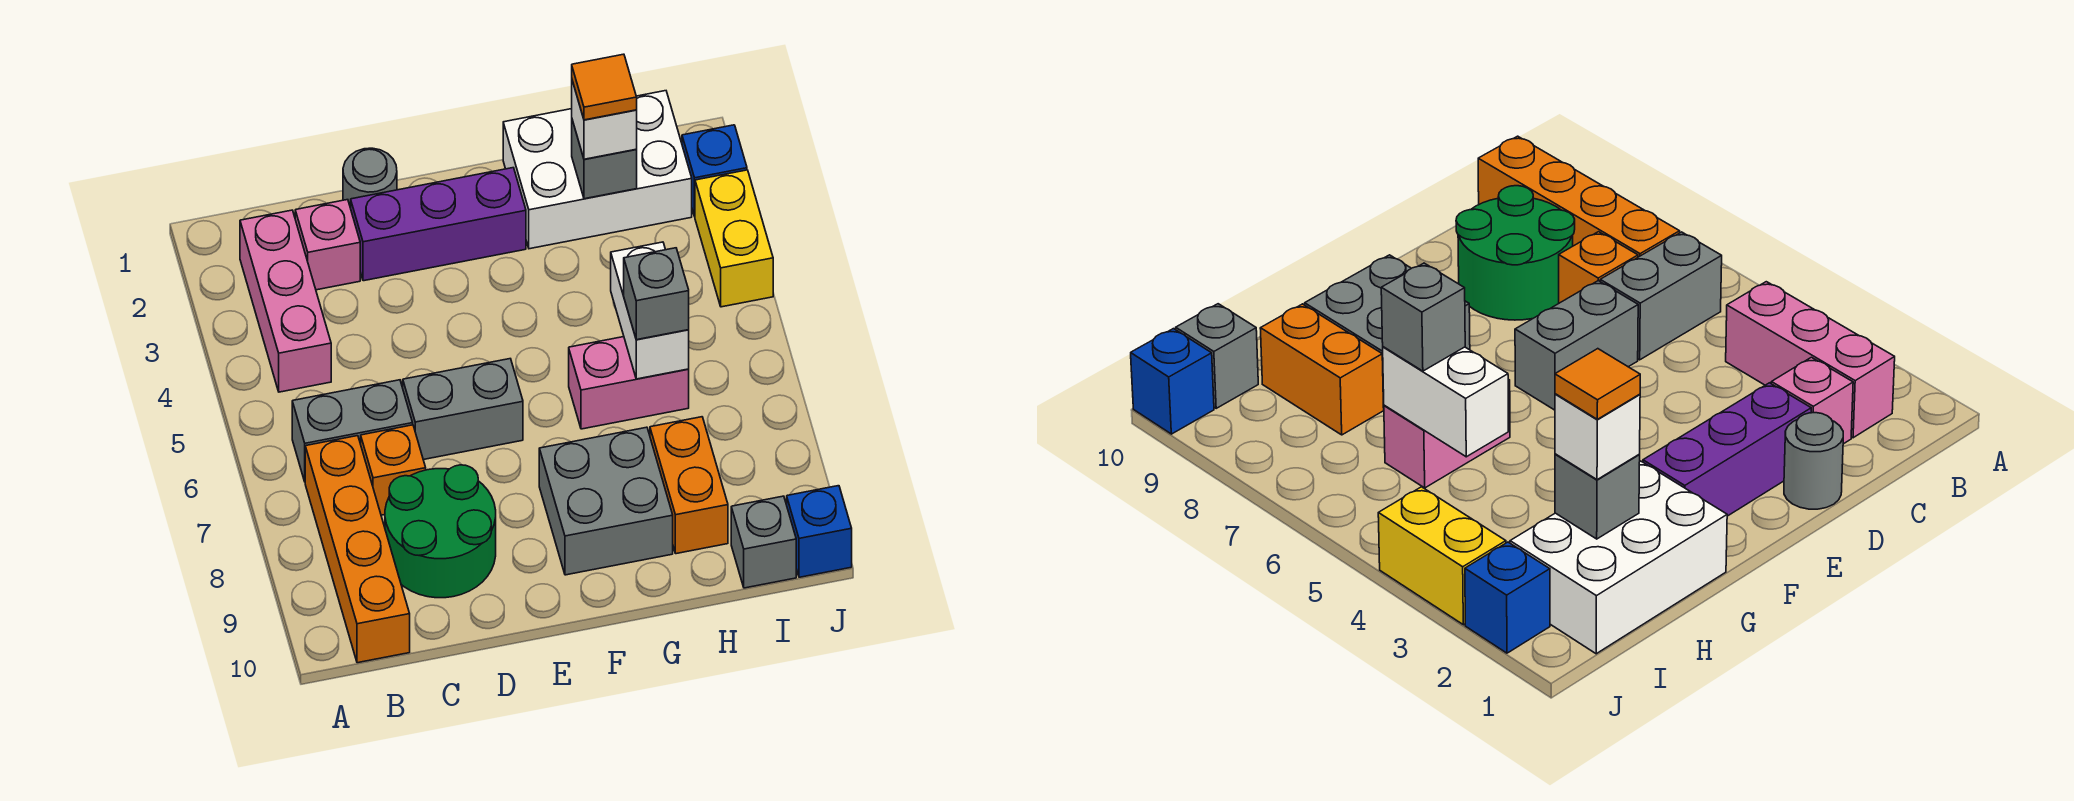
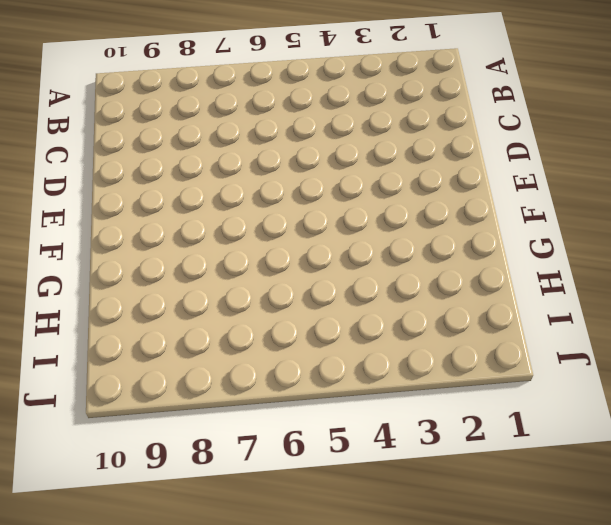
none -> pink 1x3 brick [240,210,331,392]
none -> grey 1x2 brick [292,380,413,481]
none -> orange 1x4 brick [305,436,410,663]

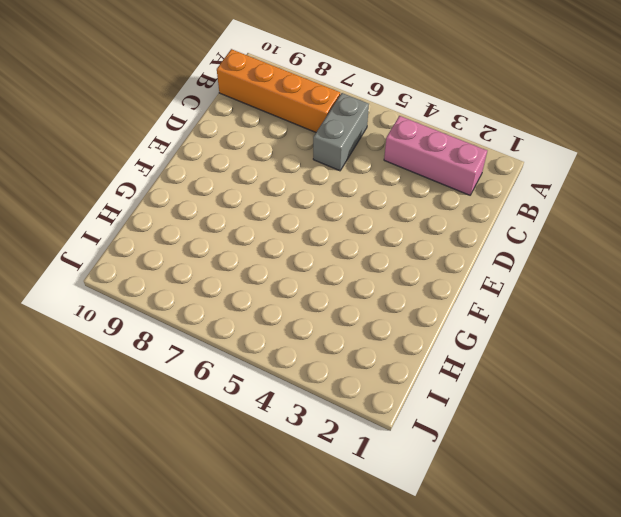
none -> pink 1x1 brick [295,200,360,290]
none -> orange 1x1 brick [361,425,426,515]
none -> green 2x2 round brick [385,465,496,598]

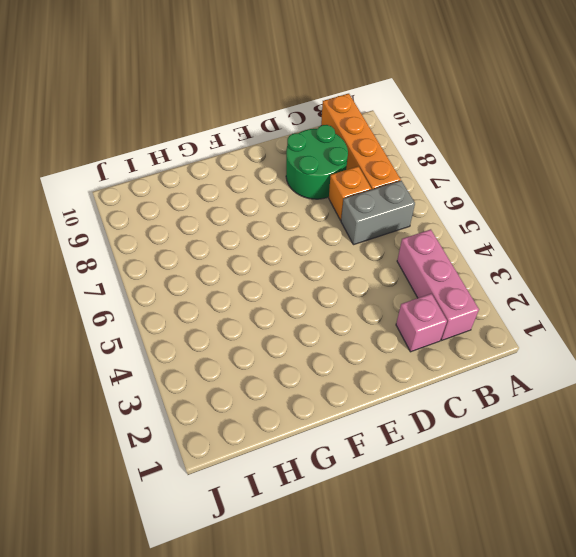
none -> grey 1x1 round brick [343,148,397,208]
none -> purple 1x3 brick [351,168,526,281]
none -> grey 1x2 brick [403,359,523,460]

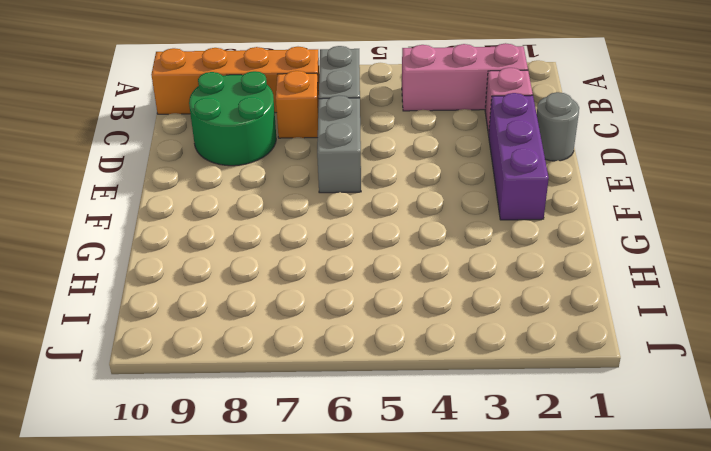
none -> grey 2x2 brick [539,427,673,575]
none -> white 2x3 brick [503,91,692,249]
none -> pink 1x2 brick [569,337,689,429]

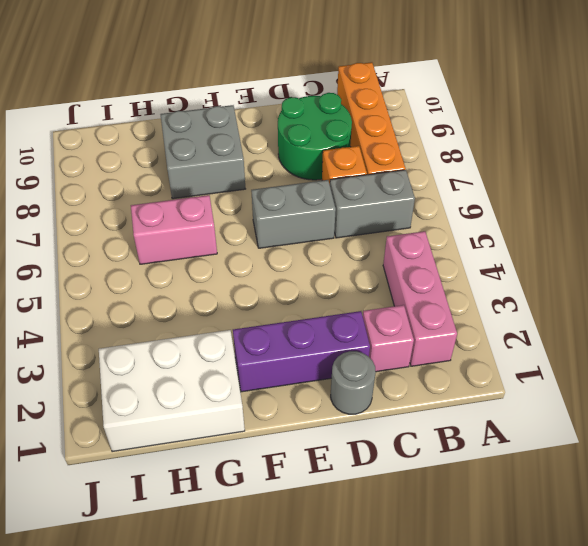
none -> orange 1x2 brick [650,417,728,554]
none -> grey 1x1 brick [731,496,796,588]
none -> blue 1x1 brick [682,125,747,217]

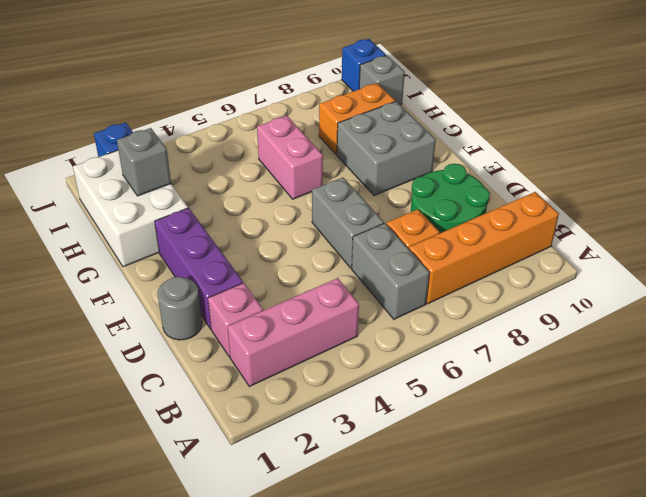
none -> yellow 1x2 brick [695,170,773,307]
none -> white 1x2 brick [611,242,689,379]
none -> white 1x1 brick [572,81,637,159]

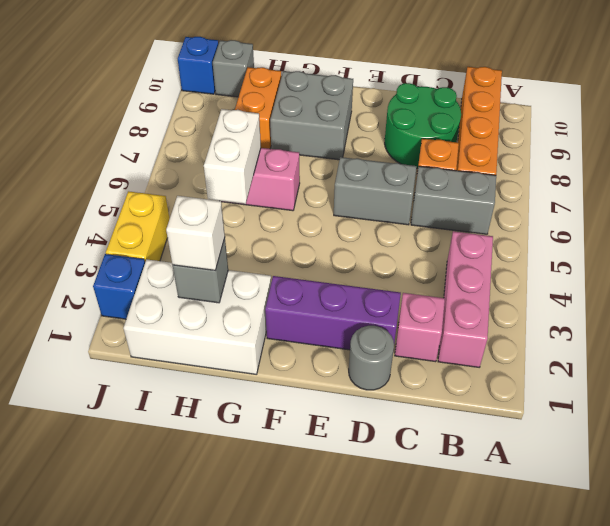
none -> grey 1x1 brick [624,248,689,340]
none -> orange 1x1 tile [572,54,637,120]

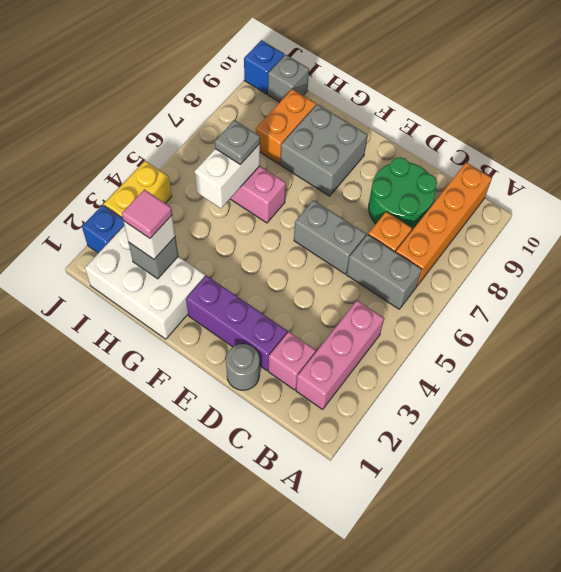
pink 1x1 tile [122,190,172,238] -> orange 1x1 tile [572,54,637,120]
grey 1x1 plate [215,120,260,165] -> grey 1x1 brick [624,248,689,340]

